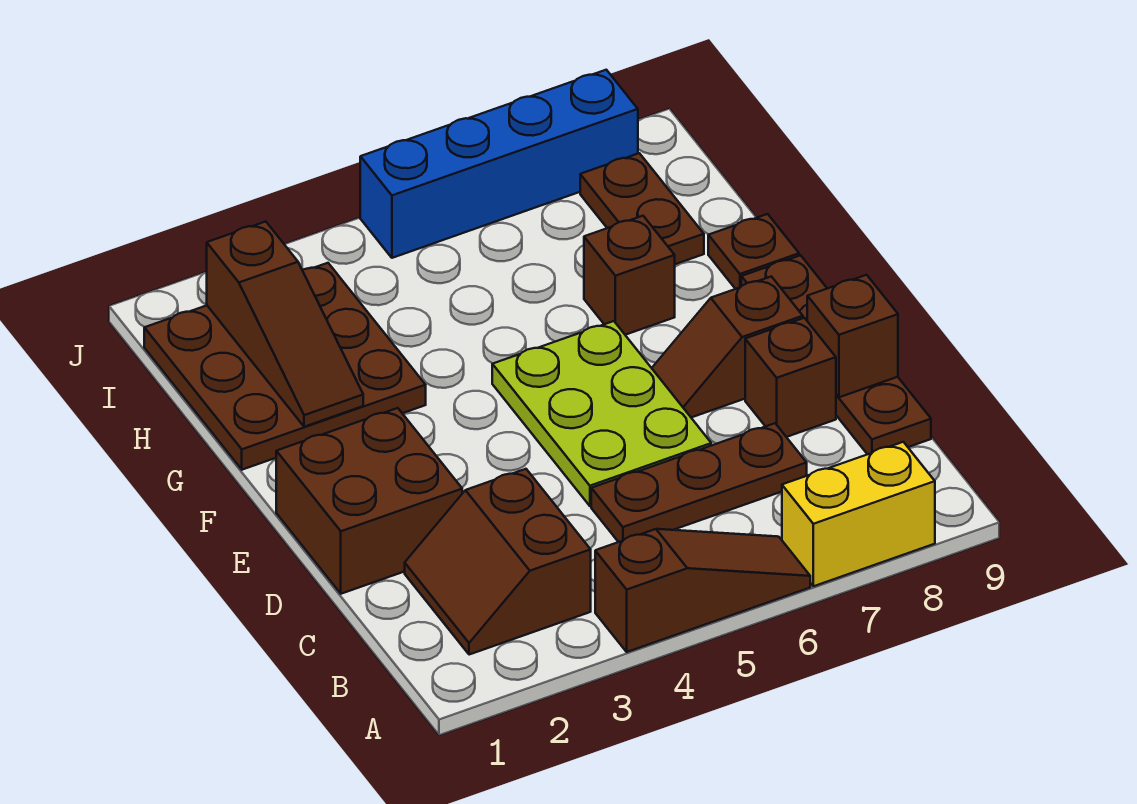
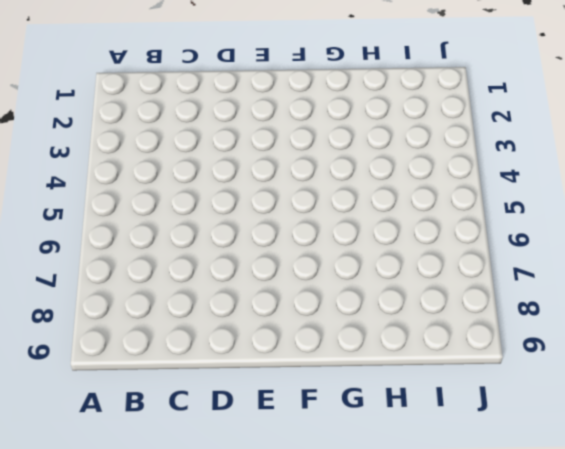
none -> brown 1x3 slope [595,529,810,652]
none -> yellow 1x2 brick [782,442,935,586]
none -> brown 2x2 slope [405,469,591,655]

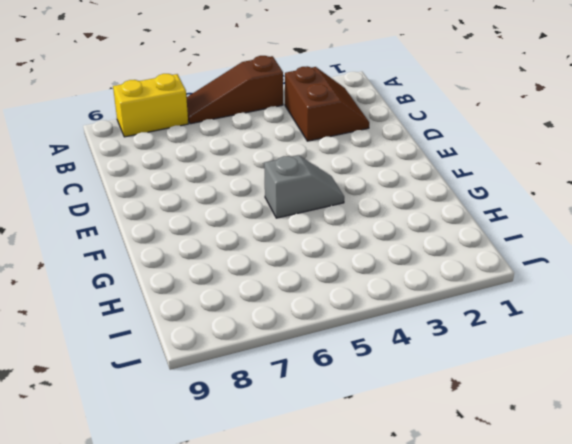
grey 1x2 slope [264,155,344,218] -> lime 2x3 plate [492,321,711,506]
none -> brown 1x3 plate [591,423,807,542]
none -> brown 1x4 plate [741,255,931,454]
none -> brown 2x2 brick [276,408,462,594]

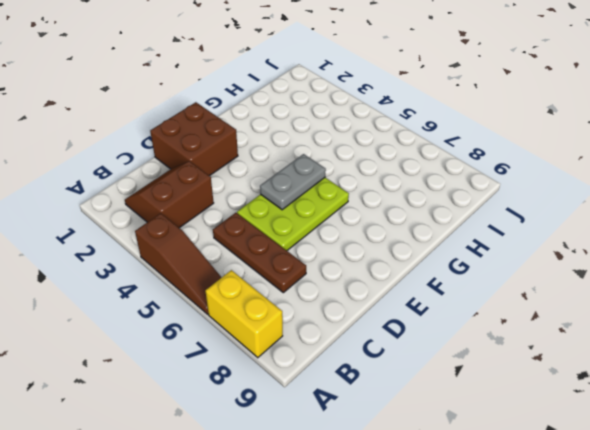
grey 1x2 plate [260,154,326,210] -> none
none -> brown 1x4 plate [741,255,931,454]
none -> brown 1x1 brick [745,318,836,437]
none -> brown 1x2 slope [652,276,803,418]

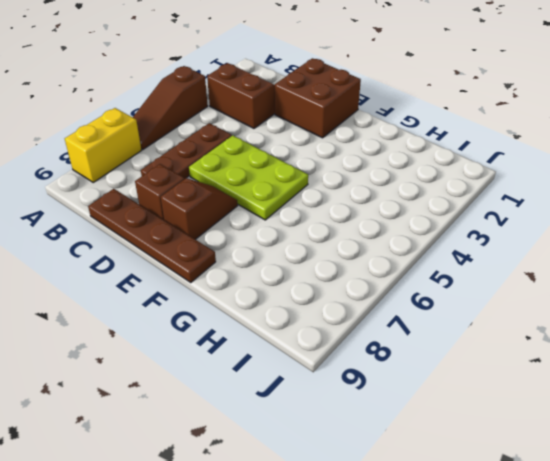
none -> brown 3x3 plate [144,263,426,470]
none -> brown 1x1 brick [584,216,675,335]
none -> brown 1x1 plate [708,214,799,289]

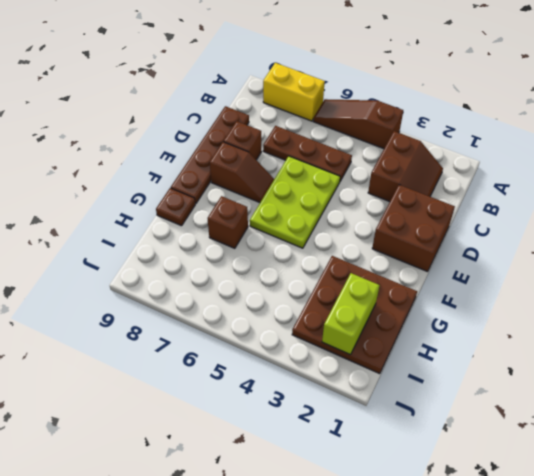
lime 1x2 brick [322,273,379,355] -> brown 1x3 slope [207,222,363,427]
none -> brown 1x2 plate [580,153,704,264]
none -> blue 1x4 brick [360,70,638,258]
none -> brown 1x1 brick [807,275,898,397]

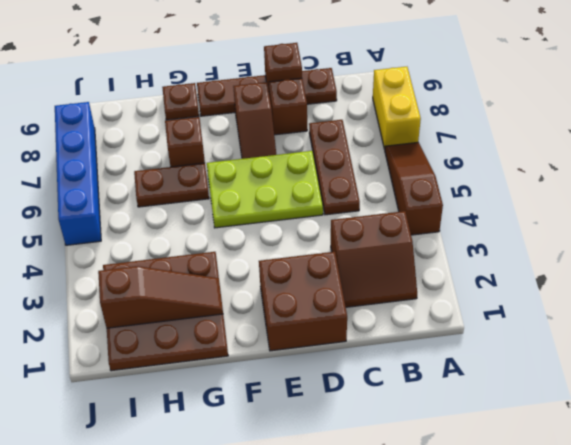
brown 1x2 plate [134,163,209,207] -> brown 1x2 plate moved to [580,153,704,264]

